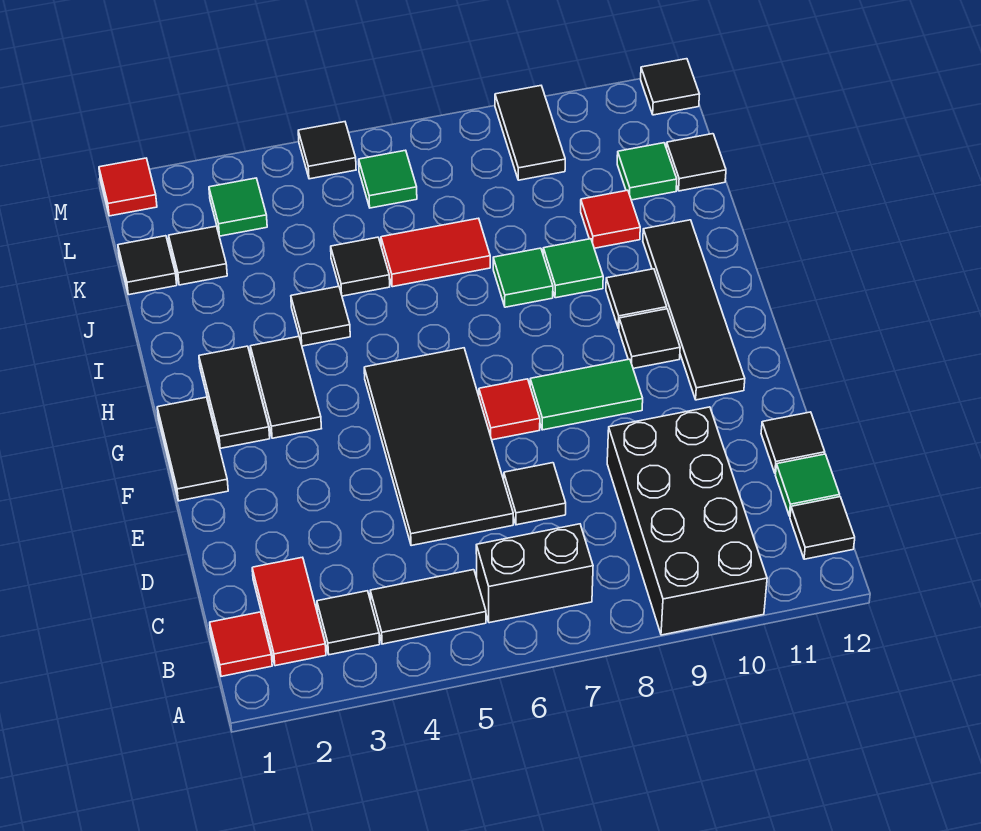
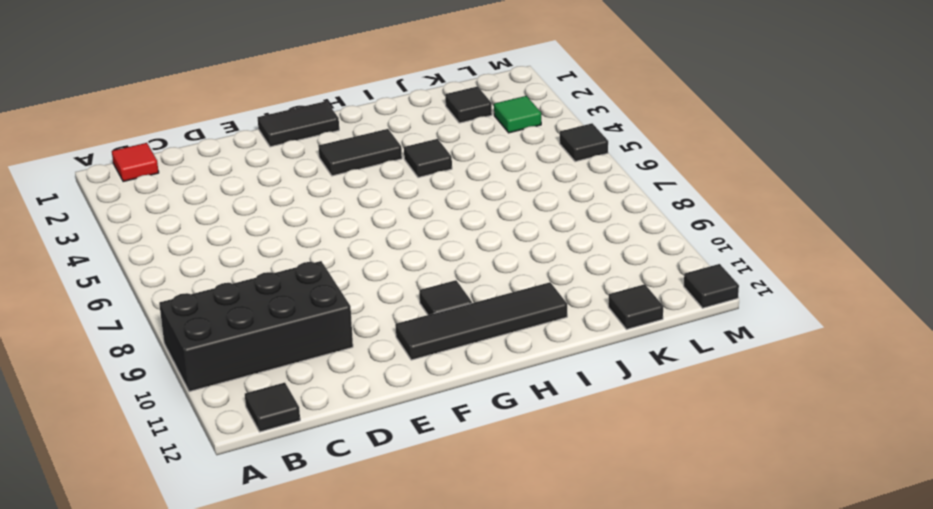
none -> red 1x2 tile [252,557,326,666]
none -> black 1x1 tile [317,591,380,655]
none -> black 1x2 tile [370,570,486,644]
none -> black 1x2 brick [476,524,593,623]

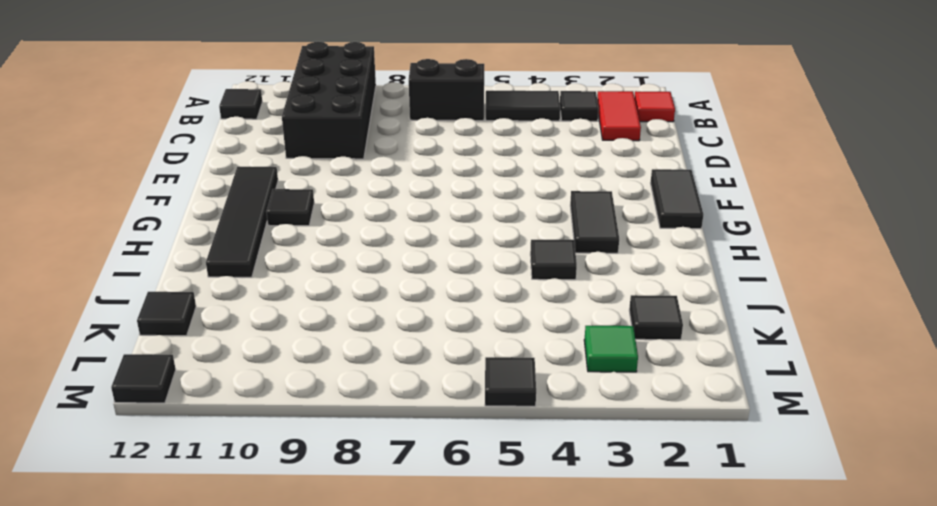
none -> green 1x1 tile [776,454,840,516]
none -> black 2x4 tile [364,348,513,546]
none -> black 1x1 tile [504,463,566,525]
none -> black 1x1 tile [761,412,825,474]

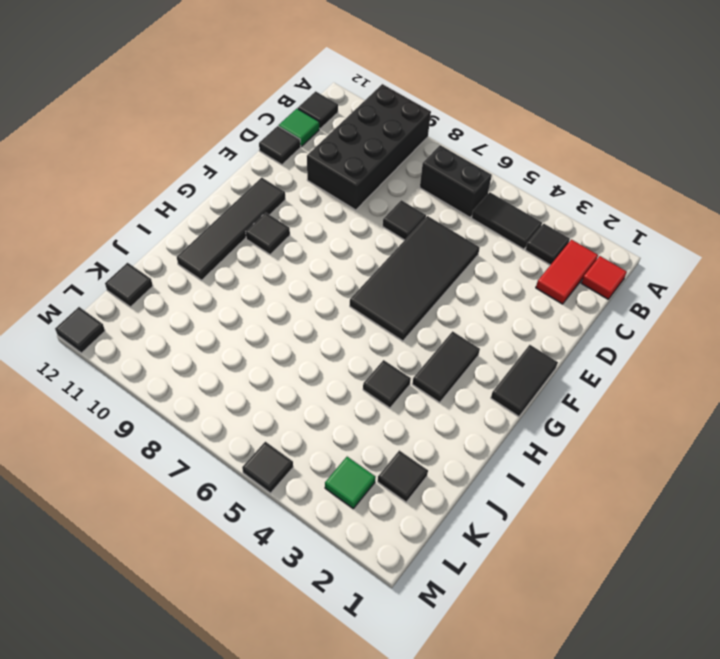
none -> red 1x1 tile [479,379,540,440]
none -> green 1x2 tile [530,359,643,430]
none -> black 1x2 tile [199,346,270,448]
none -> black 1x1 tile [606,269,667,328]

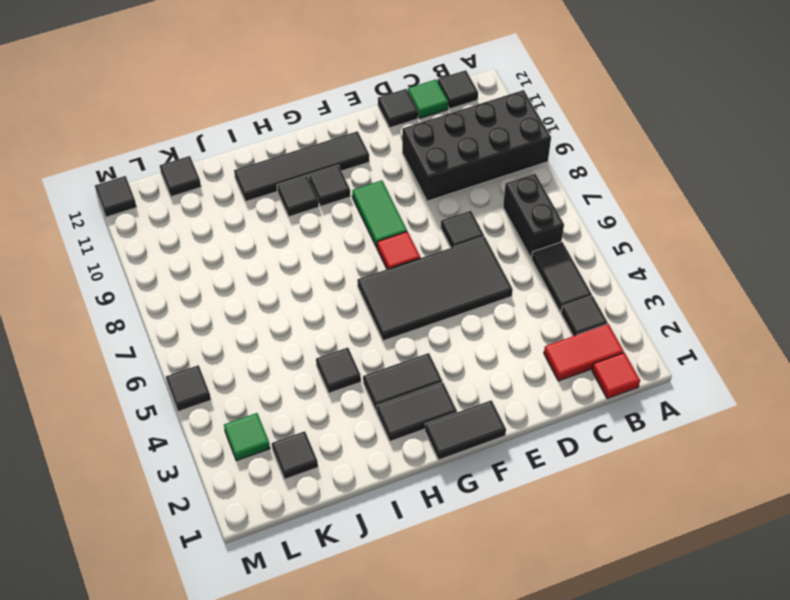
none -> green 1x1 tile [493,248,553,307]
none -> green 1x1 tile [543,239,603,298]
none -> black 1x1 tile [331,237,390,296]
none -> red 1x2 tile [381,218,490,287]

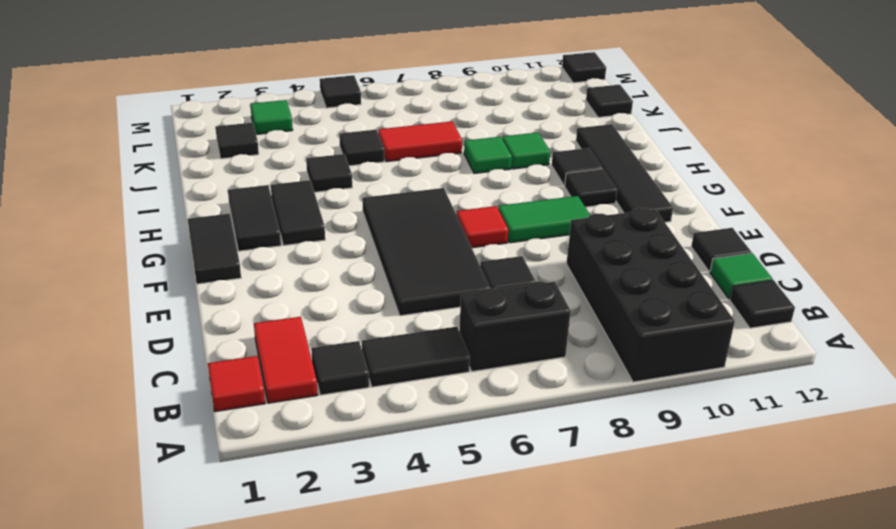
none -> red 1x1 tile [581,190,640,248]
none -> black 1x1 tile [118,236,177,295]
none -> green 1x1 tile [617,143,677,200]
none -> green 1x1 tile [359,150,417,208]

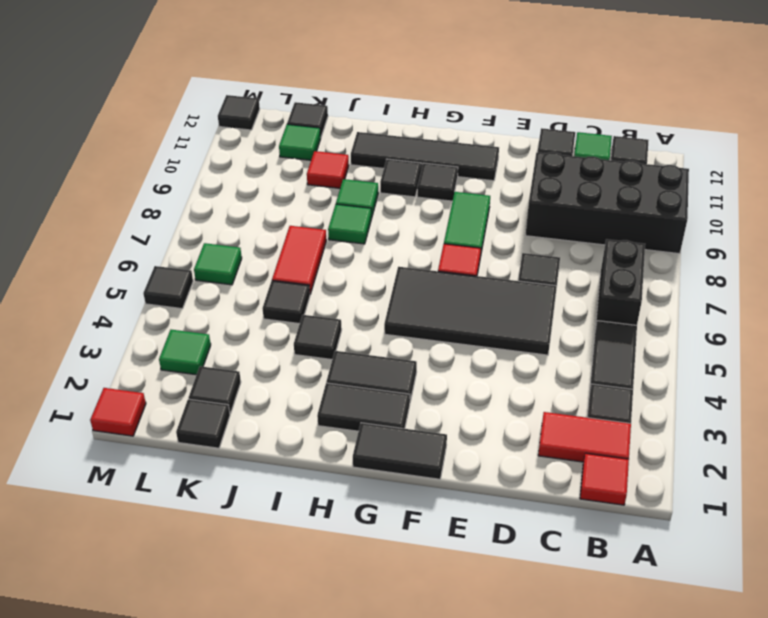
none -> black 1x2 tile [495,86,565,180]

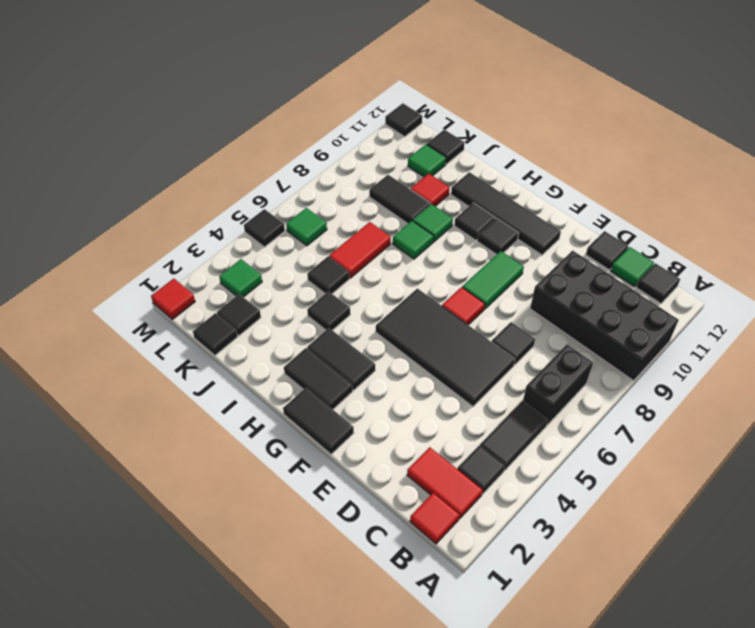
black 1x2 tile [369,175,430,224] -> black 1x2 tile moved to [495,86,565,180]

